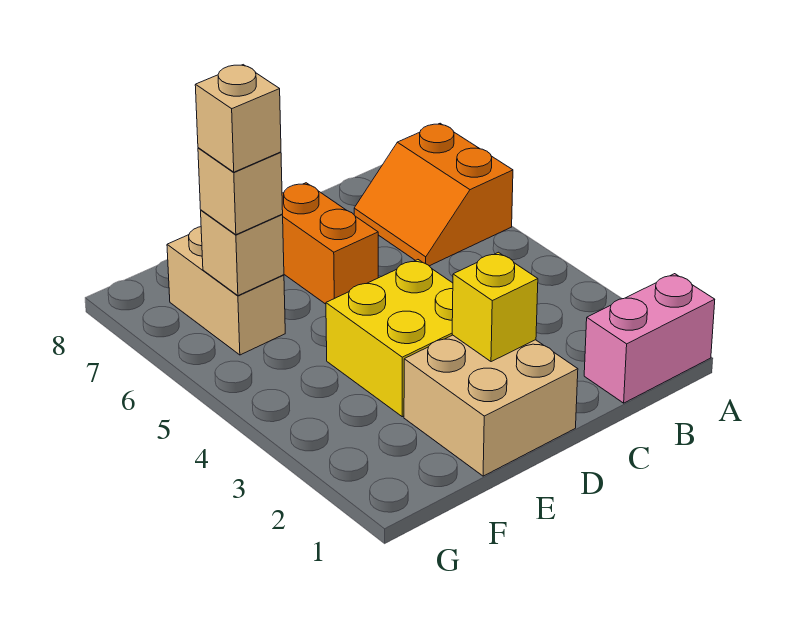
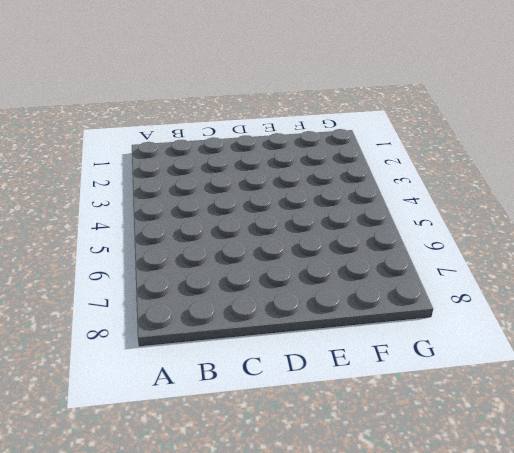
none -> pink 1x2 brick [584,274,715,403]
none -> orange 2x2 slope [354,123,513,266]

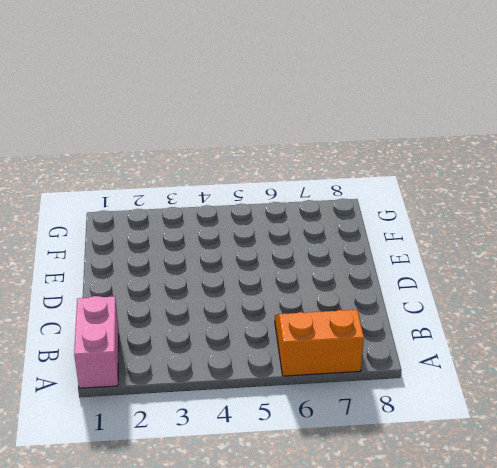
none -> tan 2x2 brick [404,335,578,476]
none -> yellow 2x2 brick [326,260,453,417]

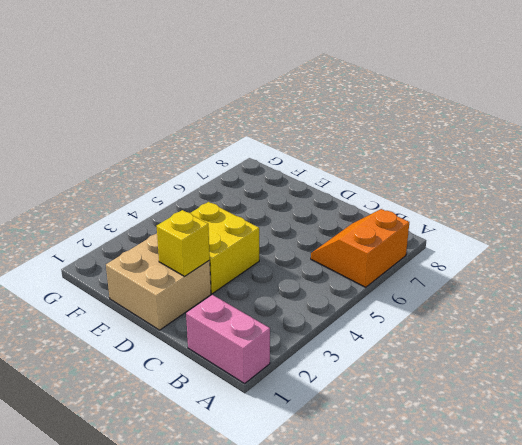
none -> orange 1x2 brick [282,183,378,304]
none -> tan 1x2 brick [167,227,285,355]

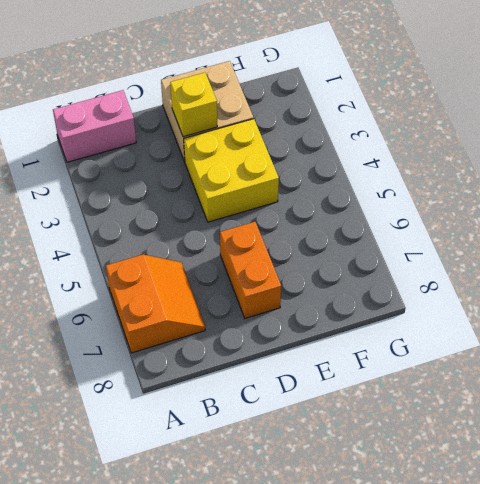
none -> tan 1x2 brick [167,227,285,355]
none -> tan 1x1 brick [201,210,284,296]

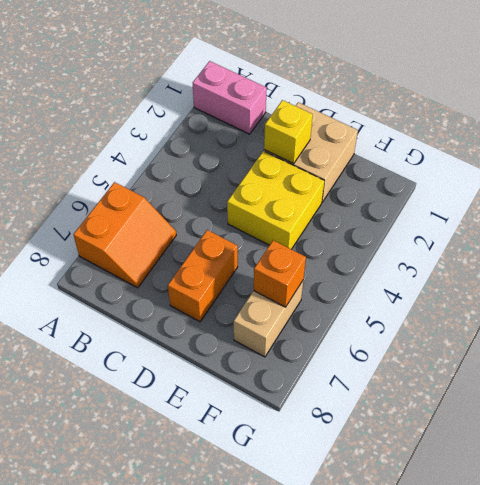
orange 1x1 brick [254,240,306,307] -> tan 1x1 brick [201,210,284,296]
none -> tan 1x1 brick [198,148,283,235]
none -> tan 1x1 brick [195,65,281,172]

